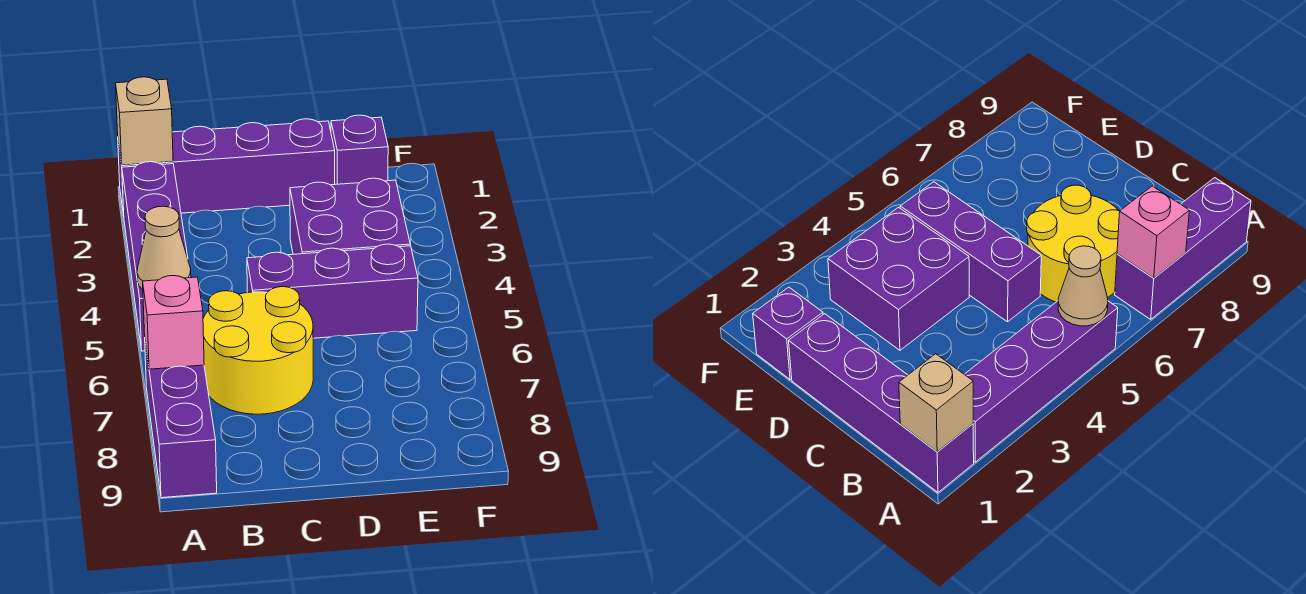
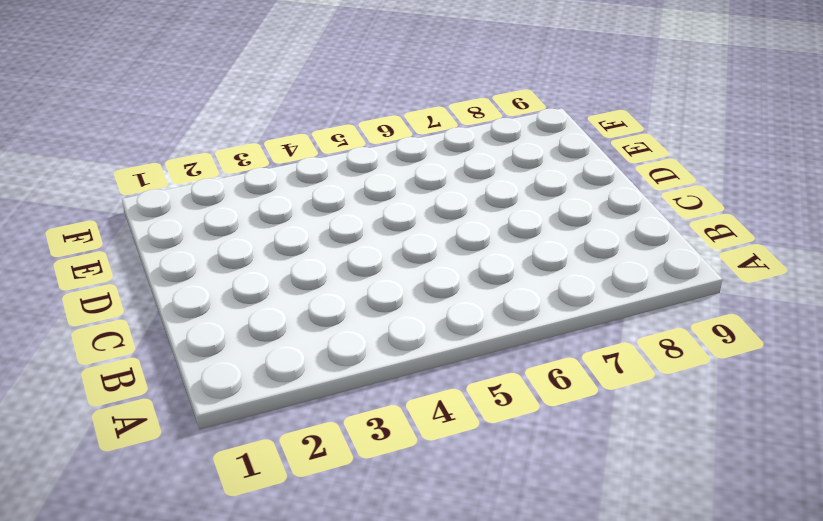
none -> purple 1x4 brick [118,119,335,215]
none -> purple 1x4 brick [122,162,188,351]

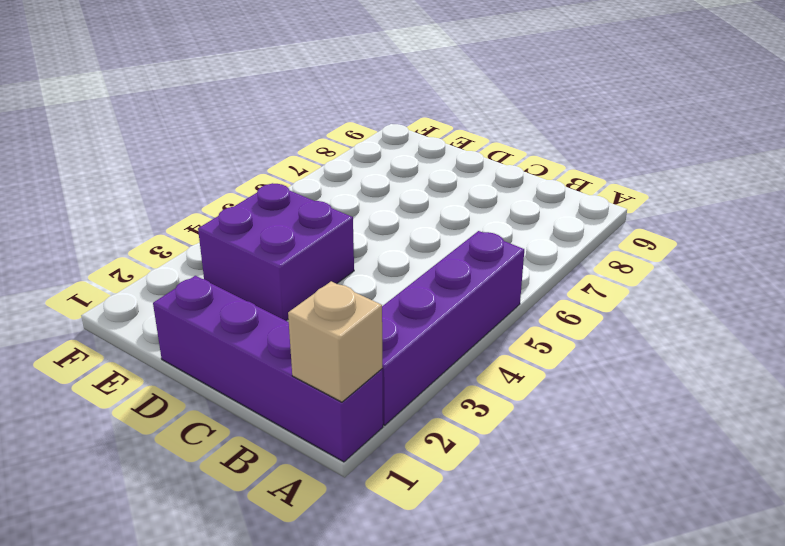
none -> purple 1x3 brick [145,342,217,498]
none -> yellow 2x2 round brick [203,287,313,414]

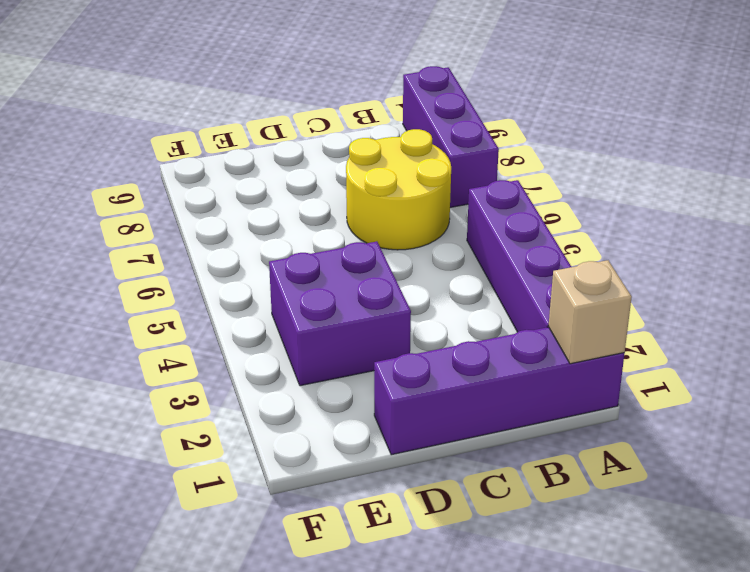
none -> purple 1x3 brick [247,244,418,338]
none -> purple 1x1 brick [331,115,388,184]

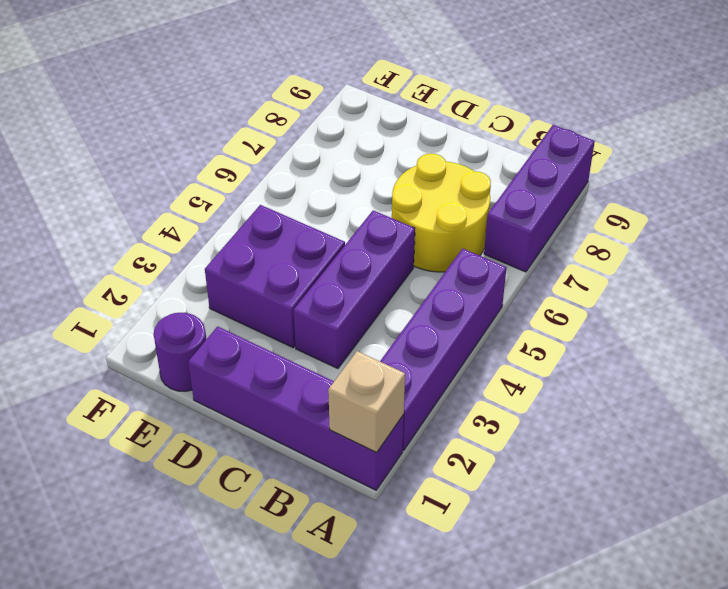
purple 1x3 brick [294,210,415,369] -> purple 1x3 brick turned to [247,244,418,338]
purple 1x1 round brick [153,313,206,391] -> purple 1x1 brick [331,115,388,184]
none -> tan 1x1 cone [137,206,191,290]
none -> pink 1x1 brick [143,276,204,369]

